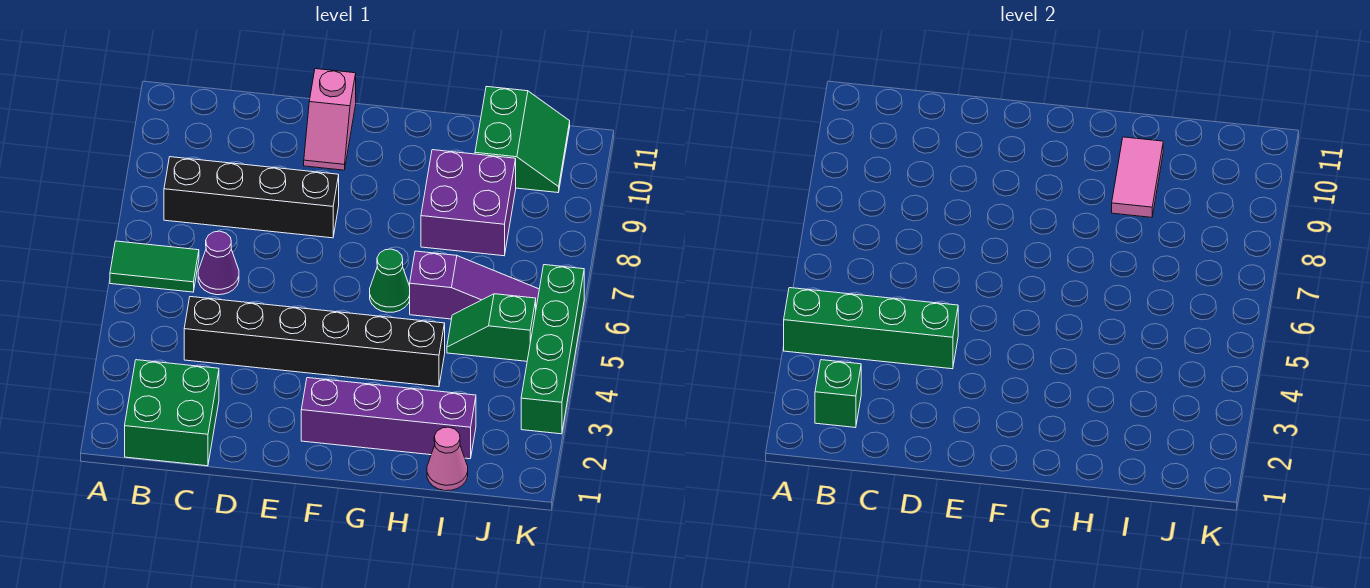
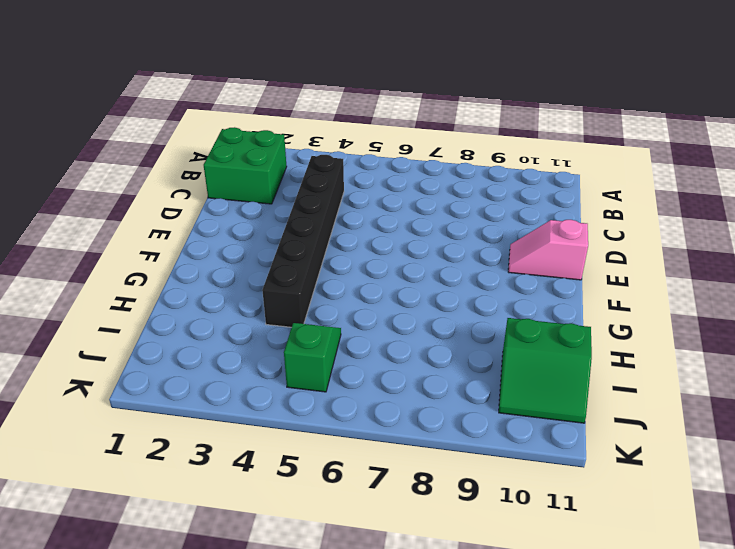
none -> green 1x2 tile [110,241,199,292]
none -> black 1x4 brick [164,157,339,238]
none -> purple 1x1 cone [198,231,239,295]

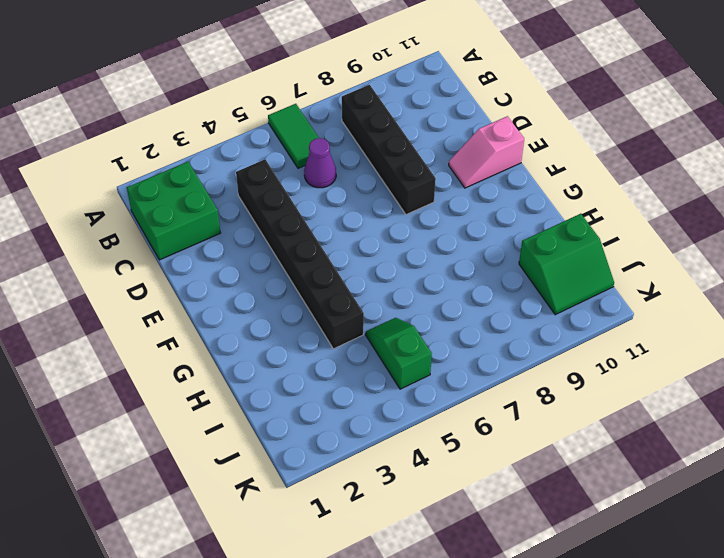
none -> purple 1x4 brick [301,378,476,459]
none -> green 1x1 cone [370,249,410,312]
none -> purple 1x3 slope [410,251,539,319]

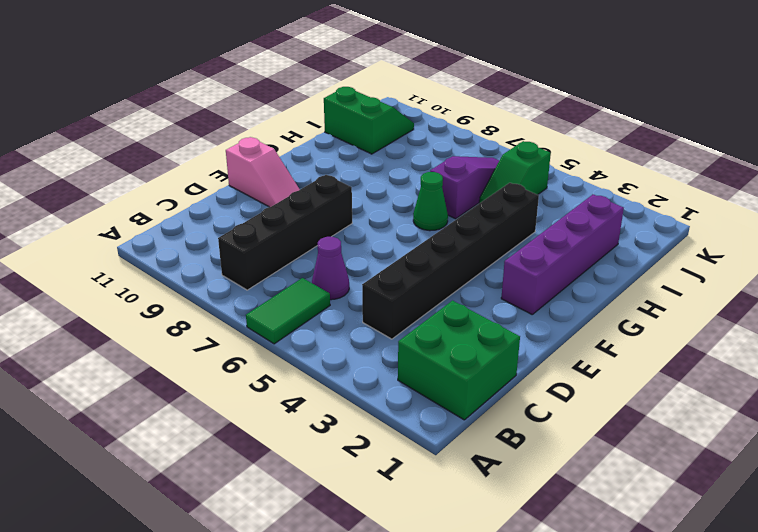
none -> purple 2x2 brick [421,150,516,256]
none -> pink 1x1 cone [427,427,468,491]
none -> green 1x4 brick [521,265,584,434]

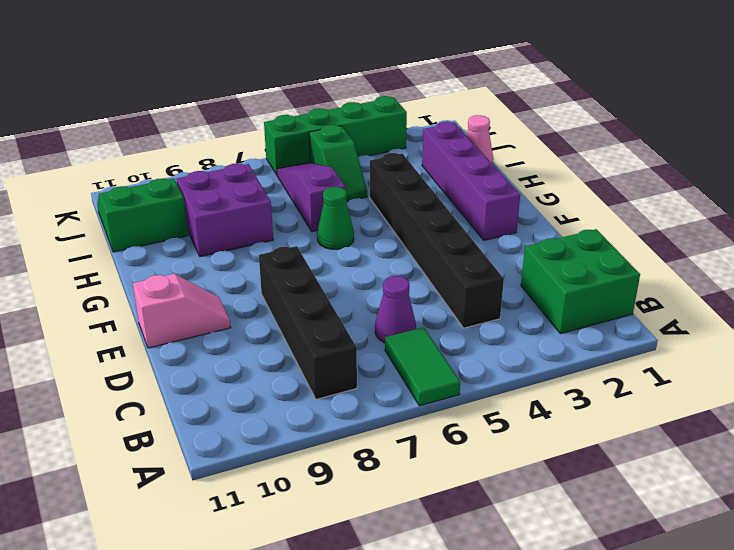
none -> green 1x4 brick [784,288,958,369]
none -> green 1x1 brick [815,360,861,428]
none -> pink 1x2 tile [1112,137,1163,217]

